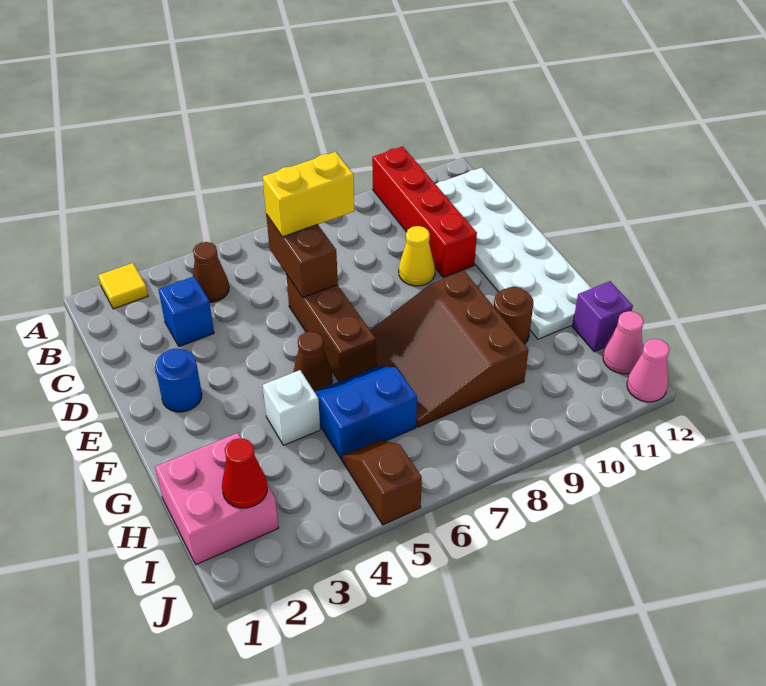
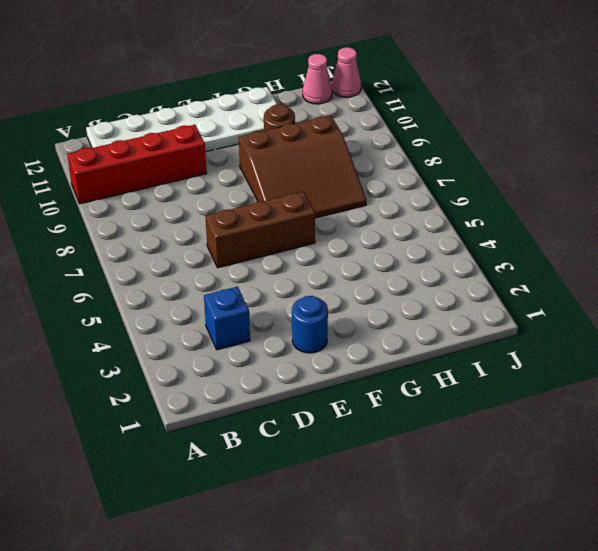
none -> yellow 1x1 tile [98,263,148,309]
none -> brown 1x1 cone [193,242,229,302]
none -> yellow 1x1 cone [399,226,435,286]

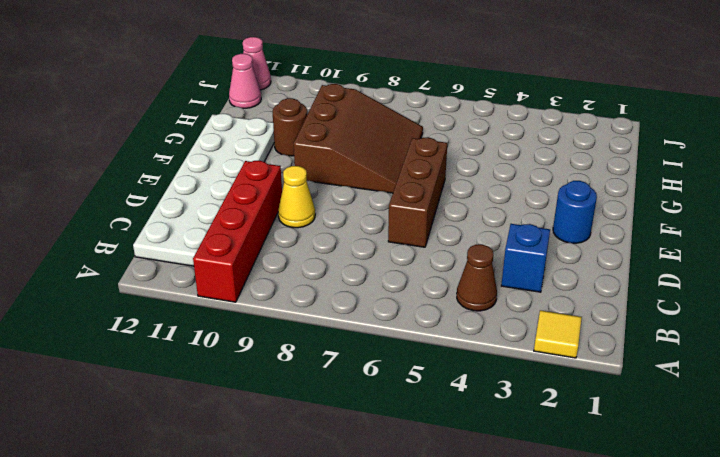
none -> brown 1x1 cone [293,331,332,391]
none -> white 1x1 brick [263,370,320,445]
none -> blue 2x2 slope [314,366,417,460]

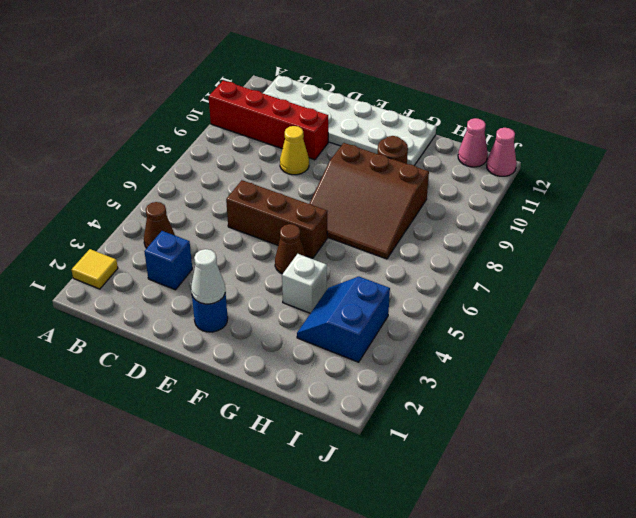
white 1x1 cone [191,249,225,304] -> none
blue 2x2 slope [297,277,390,362] -> blue 2x2 slope moved to [314,366,417,460]
none -> pink 2x2 brick [155,433,279,565]
none -> purple 1x1 brick [572,281,633,352]
none -> brown 1x2 slope [342,440,422,525]

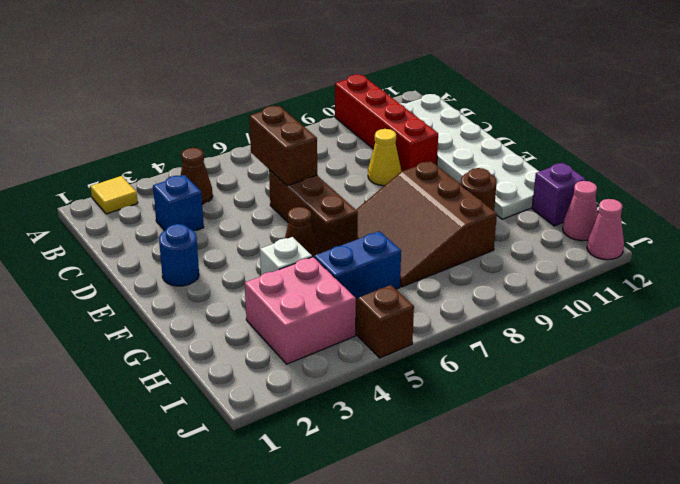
pink 2x2 brick [245,257,356,364] -> pink 2x2 brick moved to [155,433,279,565]
none -> red 1x1 cone [222,438,267,508]
none -> yellow 1x2 brick [263,152,354,237]

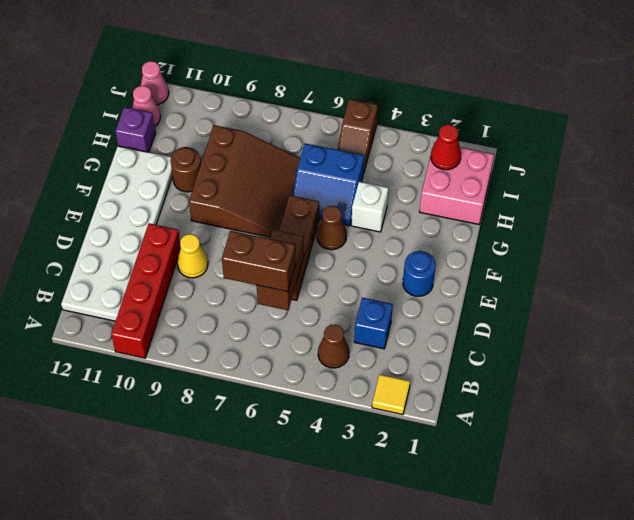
brown 1x2 brick [222,231,296,292] -> yellow 1x2 brick [263,152,354,237]

